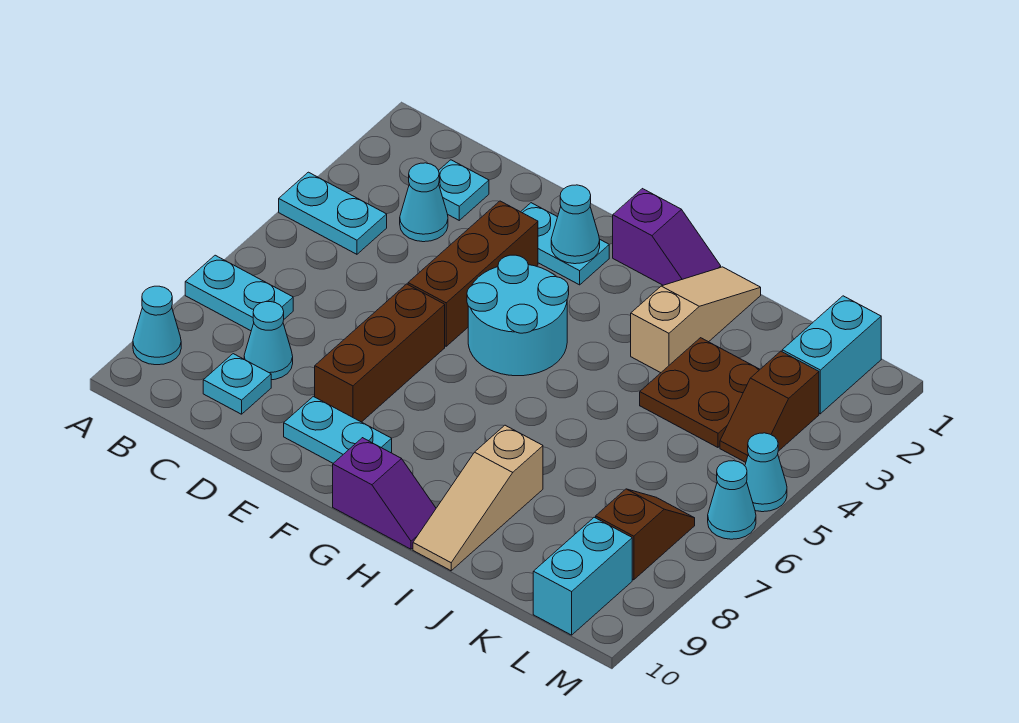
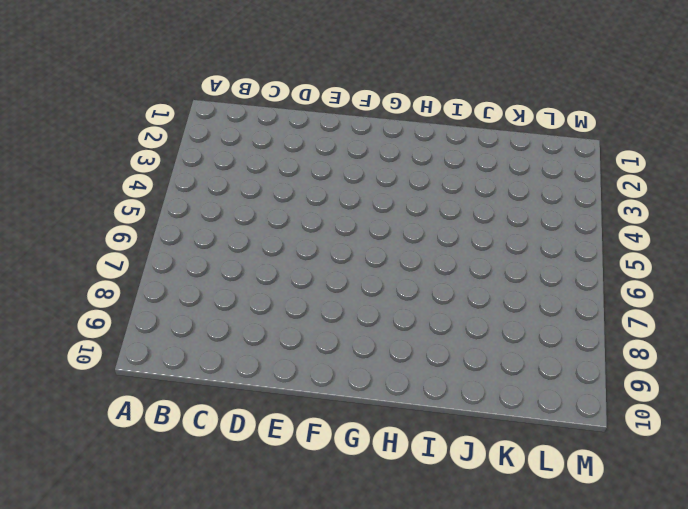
none -> cyan 1x2 plate [279,172,387,254]
none -> cyan 1x2 plate [185,255,293,331]
none -> cyan 1x1 cone [133,286,181,365]

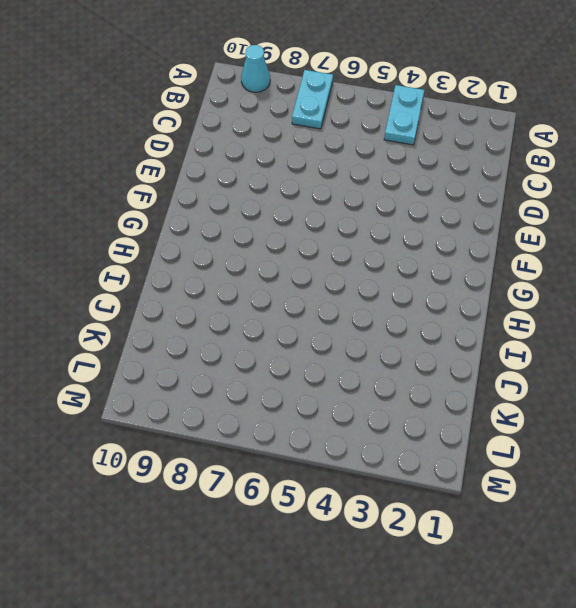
none -> cyan 1x1 plate [439,160,489,220]
none -> cyan 1x1 cone [400,163,448,242]
none -> cyan 1x1 cone [244,302,293,380]

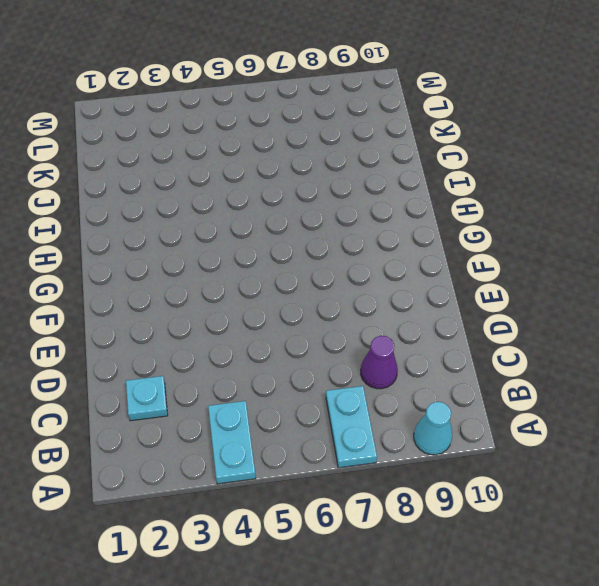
purple 1x1 cone [361,336,398,389] -> cyan 1x1 cone [244,302,293,380]
none -> cyan 1x1 cone [400,163,448,242]
none -> cyan 1x1 plate [203,354,271,414]
none -> cyan 1x2 plate [521,203,609,285]

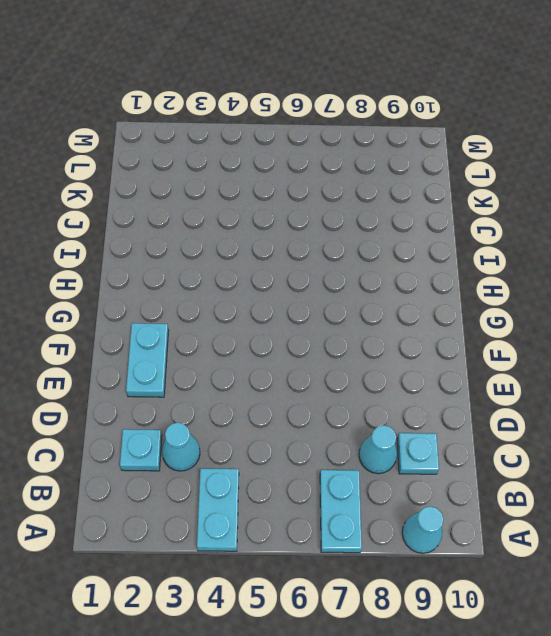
none -> brown 1x3 brick [408,201,538,346]
none -> brown 1x3 brick [315,284,445,422]
none -> cyan 1x2 plate [284,396,392,463]

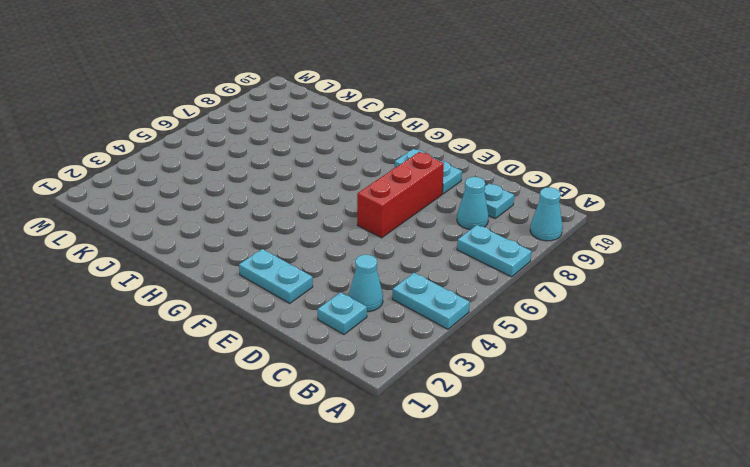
red 1x3 brick [357,152,444,238] -> brown 1x3 brick [315,284,445,422]
none -> brown 1x3 brick [408,201,538,346]
none -> cyan 2x2 round brick [467,255,569,376]
none -> purple 1x2 slope [613,189,721,285]

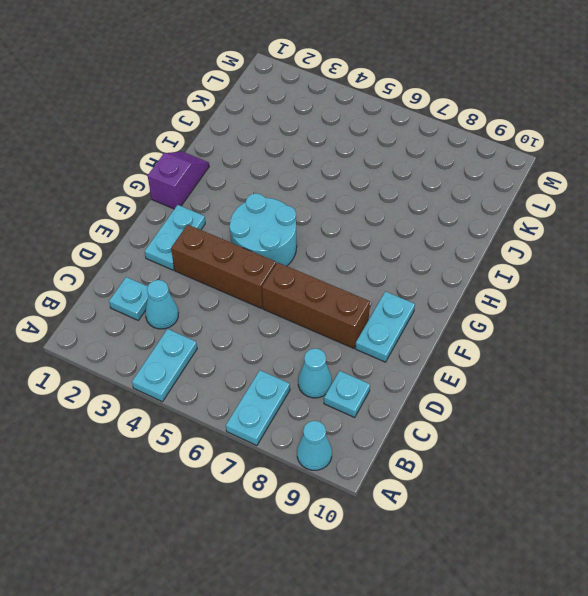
none -> purple 1x2 slope [333,438,436,549]
none -> tan 1x3 slope [631,267,761,373]
none -> tan 1x3 slope [413,425,543,571]

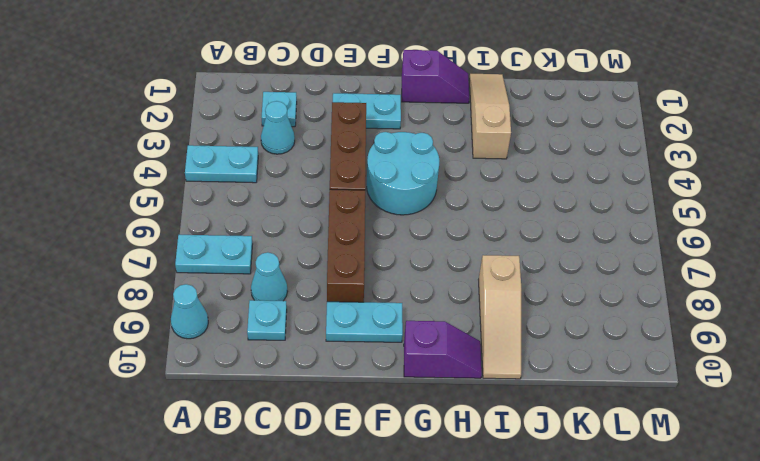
none -> brown 2x2 plate [640,338,760,447]
none -> cyan 1x2 brick [782,296,881,414]
none -> brown 1x2 slope [720,351,819,462]

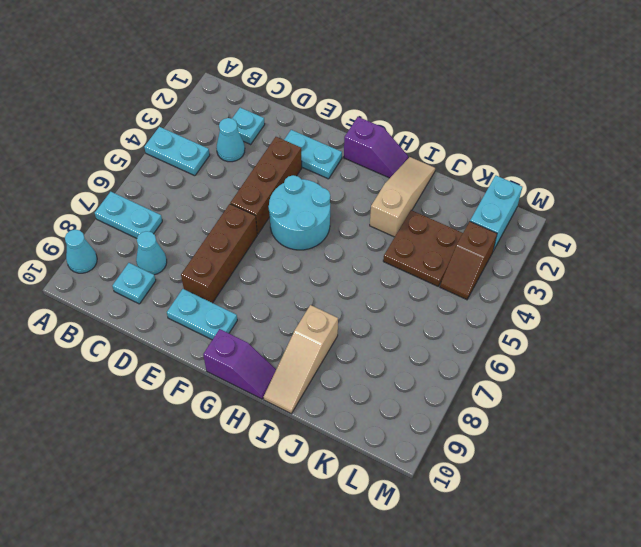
none -> brown 1x2 slope [596,489,695,580]
none -> cyan 1x2 brick [533,517,632,635]
none -> cyan 1x1 cone [745,433,787,512]

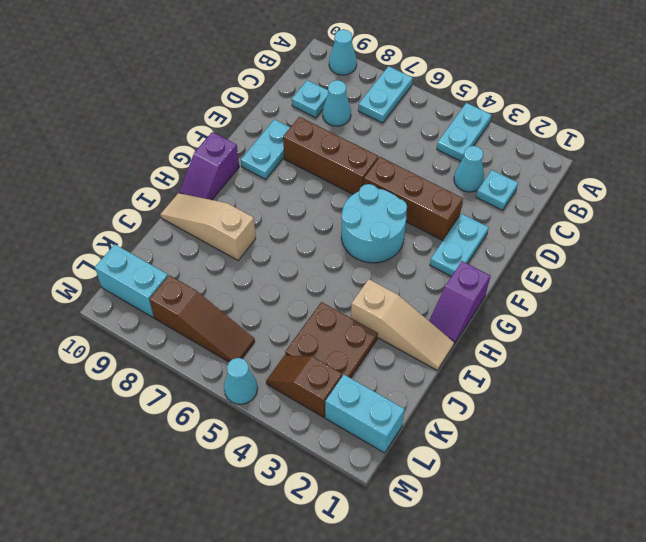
brown 1x3 slope [149,275,255,362] -> brown 1x2 slope [596,489,695,580]
none -> cyan 1x1 cone [708,461,756,539]
none -> cyan 1x1 cone [551,185,600,264]

